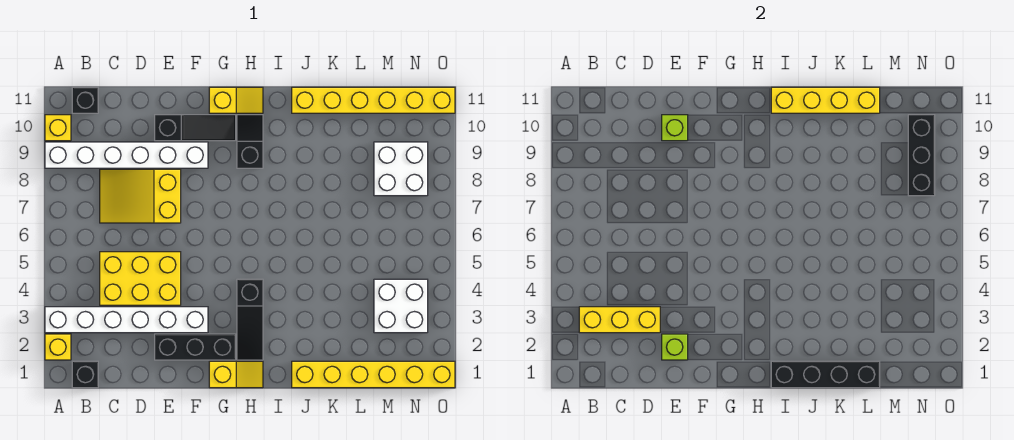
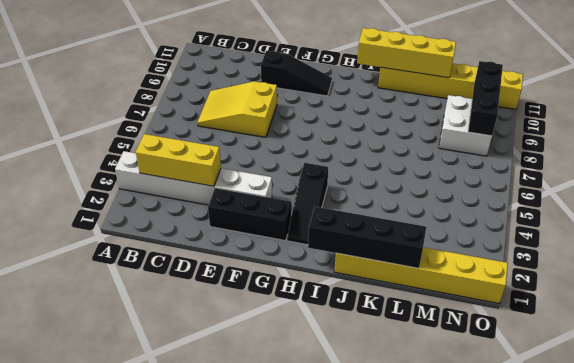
none -> yellow 1x1 brick [45,334,71,360]
none -> white 1x6 brick [45,142,208,168]
none -> yellow 1x1 brick [45,115,71,141]

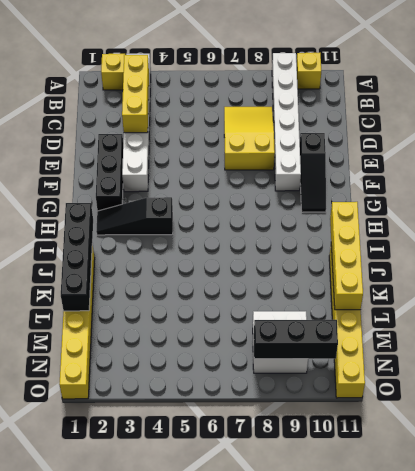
none -> black 1x1 brick [72,361,98,388]
none -> black 1x1 brick [72,87,98,113]
none -> yellow 2x3 brick [100,252,181,305]

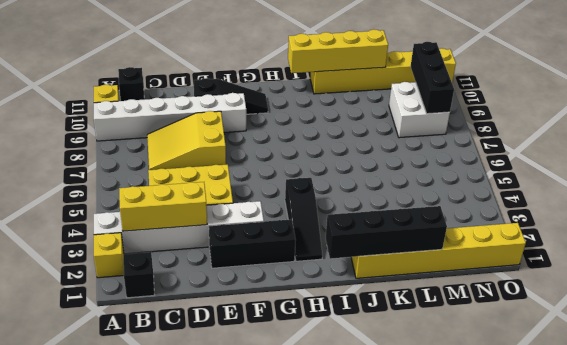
none -> yellow 1x2 slope [209,361,263,388]
none -> yellow 1x2 slope [209,87,263,113]
none -> black 1x2 slope [237,115,263,168]

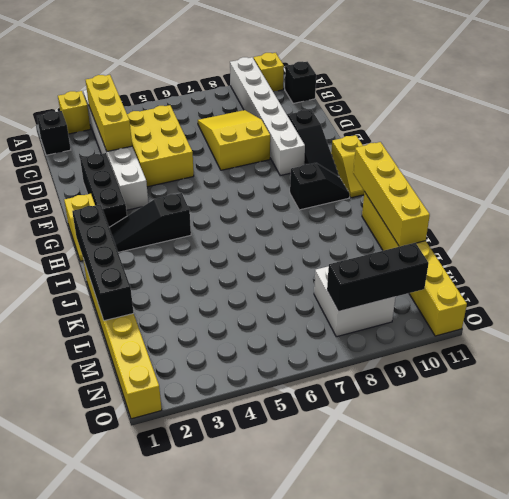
none -> white 2x2 brick [374,279,428,333]
none -> lime 1x1 brick [662,334,688,360]
none -> lime 1x1 brick [662,115,688,141]

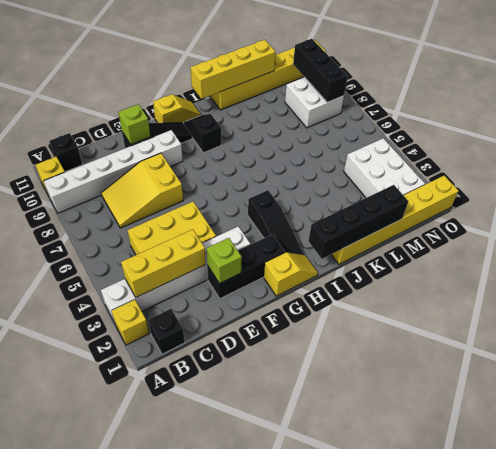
white 2x3 brick [344,138,425,198] -> white 2x2 brick [374,279,428,333]

